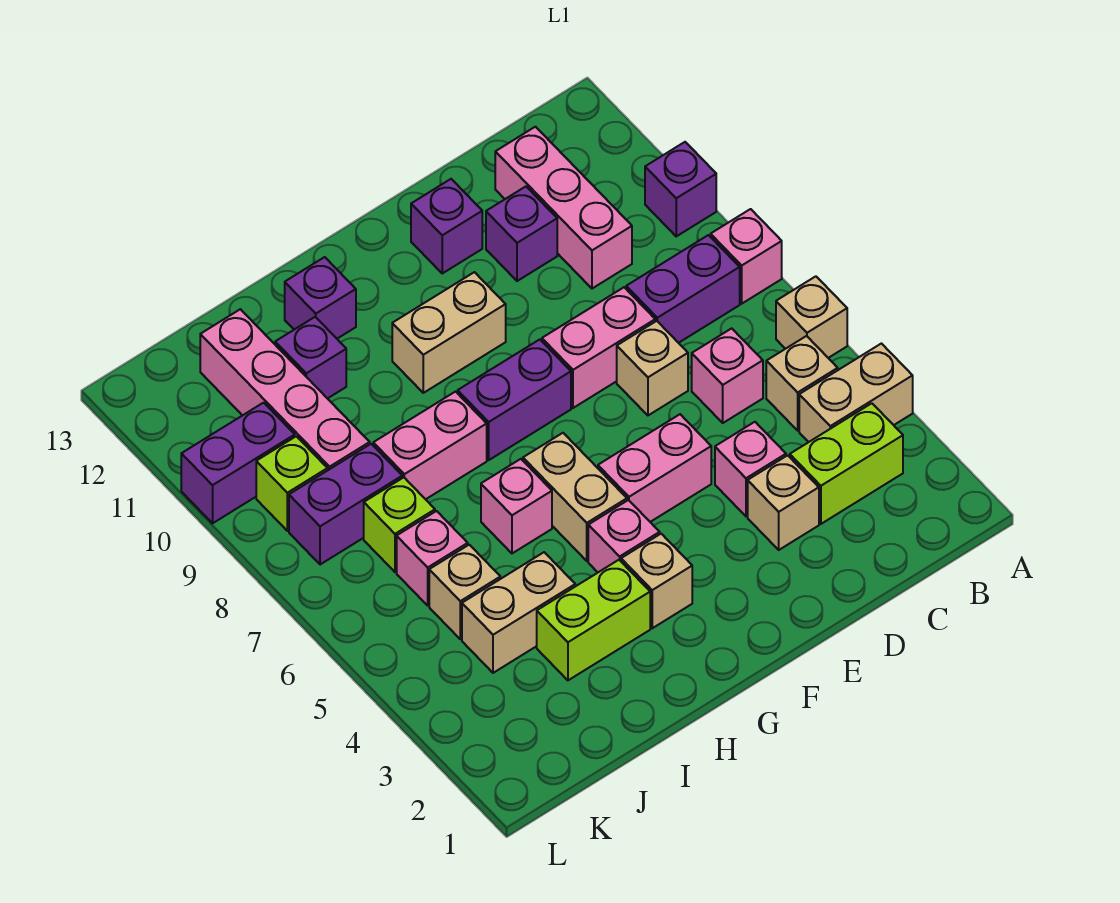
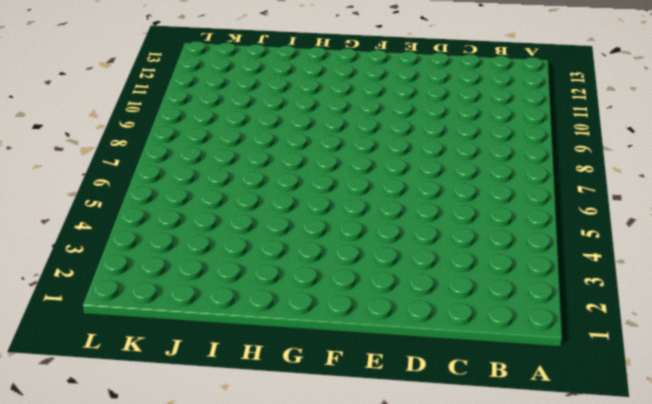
none -> tan 1x2 brick [799,344,913,442]
none -> tan 1x1 brick [776,276,847,358]
none -> pink 1x1 brick [711,209,782,304]
none -> purple 1x1 brick [645,142,716,236]

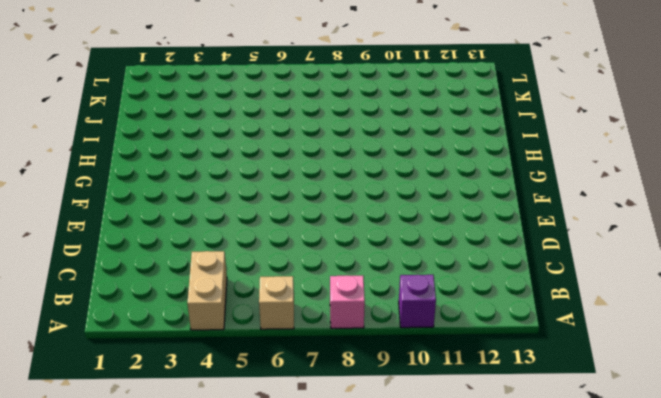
none -> lime 1x2 brick [790,403,903,524]
none -> tan 1x1 brick [766,336,838,430]
none -> purple 1x2 brick [626,235,740,343]
none -> pink 1x1 brick [692,328,763,423]

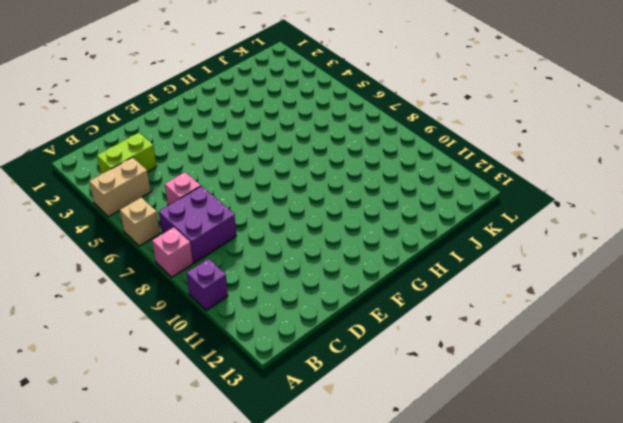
purple 2x2 brick [159,186,236,263] -> purple 1x2 brick [626,235,740,343]
none -> tan 1x1 brick [766,336,838,430]
none -> pink 1x3 brick [495,127,632,289]
none -> tan 1x1 brick [748,455,819,550]
none -> pink 1x1 brick [715,422,786,516]

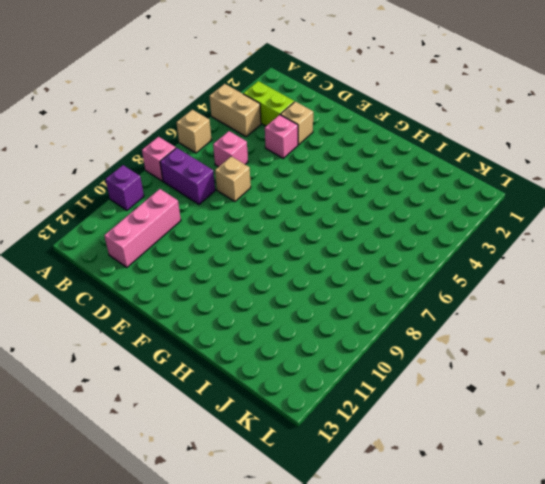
none -> tan 1x1 brick [766,336,838,430]
none -> pink 1x2 brick [542,287,655,408]
none -> purple 1x1 brick [486,187,557,281]
none -> pink 1x2 brick [598,414,711,522]

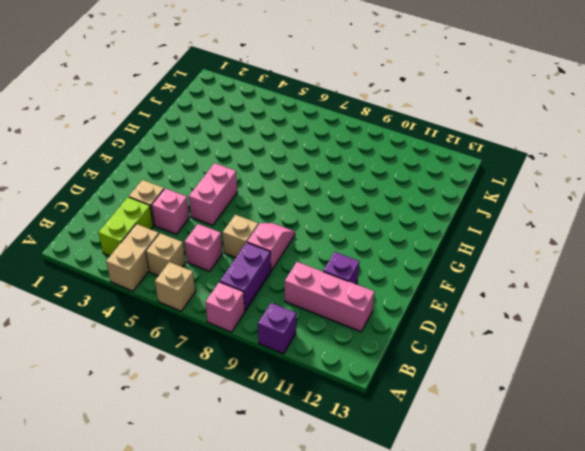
pink 1x2 slope [247,223,295,271] -> pink 1x2 brick [542,287,655,408]
none -> purple 1x1 brick [411,179,482,273]
none -> purple 1x2 brick [458,340,571,460]
none -> tan 1x2 brick [392,272,506,393]
none -> tan 1x1 brick [621,534,692,628]

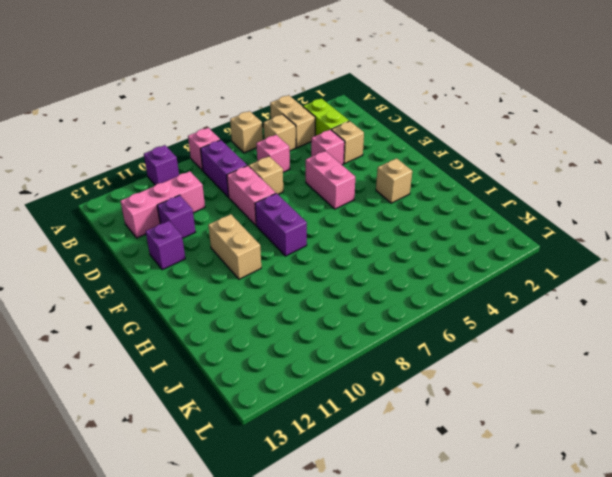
none -> pink 1x1 brick [588,500,660,572]
none -> tan 1x2 brick [523,433,627,561]
none -> lime 1x2 brick [537,560,650,680]
none -> pink 1x1 brick [481,459,552,553]

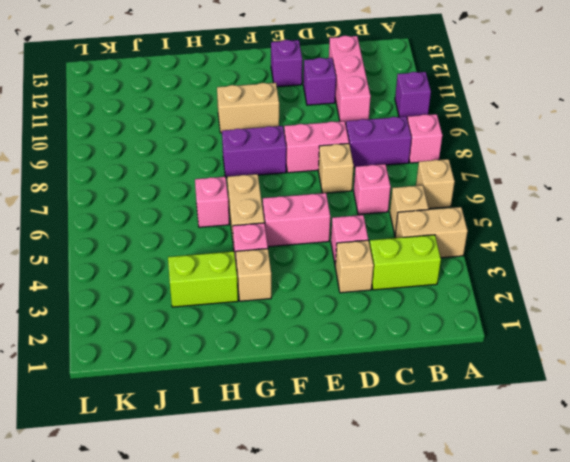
none -> pink 1x2 brick [373,392,487,499]
none -> purple 1x1 brick [285,257,356,339]
none -> tan 1x2 brick [462,552,575,673]
none -> purple 1x1 brick [275,317,346,399]

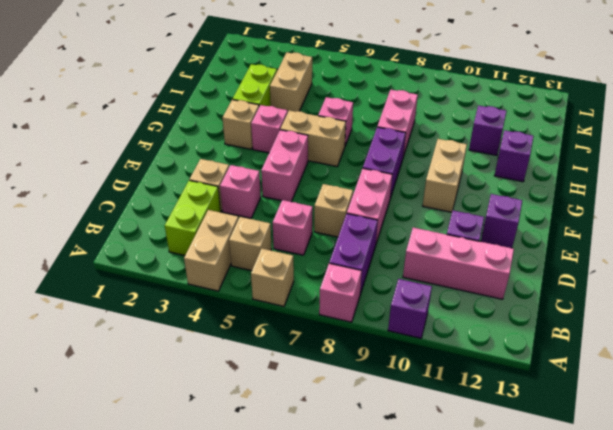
none -> tan 1x1 brick [429,545,500,639]
none -> pink 1x1 brick [397,511,468,605]
none -> lime 1x1 brick [364,478,435,572]
none -> purple 1x2 brick [289,444,402,565]

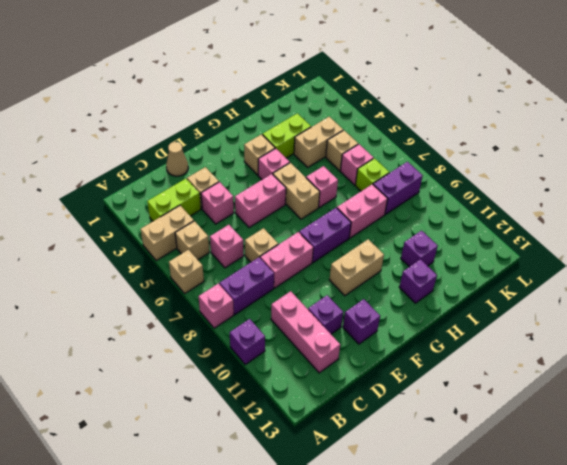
tan 1x1 cone [166,142,188,176] -> none
none -> pink 1x4 brick [200,309,370,470]
none -> lime 1x1 brick [256,436,328,531]
none -> purple 1x2 brick [181,403,295,523]

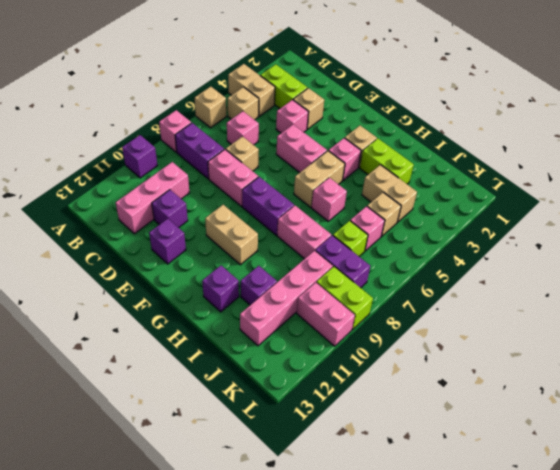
lime 1x2 brick [317,267,373,329] -> lime 1x1 brick [256,436,328,531]
pink 1x2 brick [297,282,355,346] -> purple 1x2 brick [181,403,295,523]

